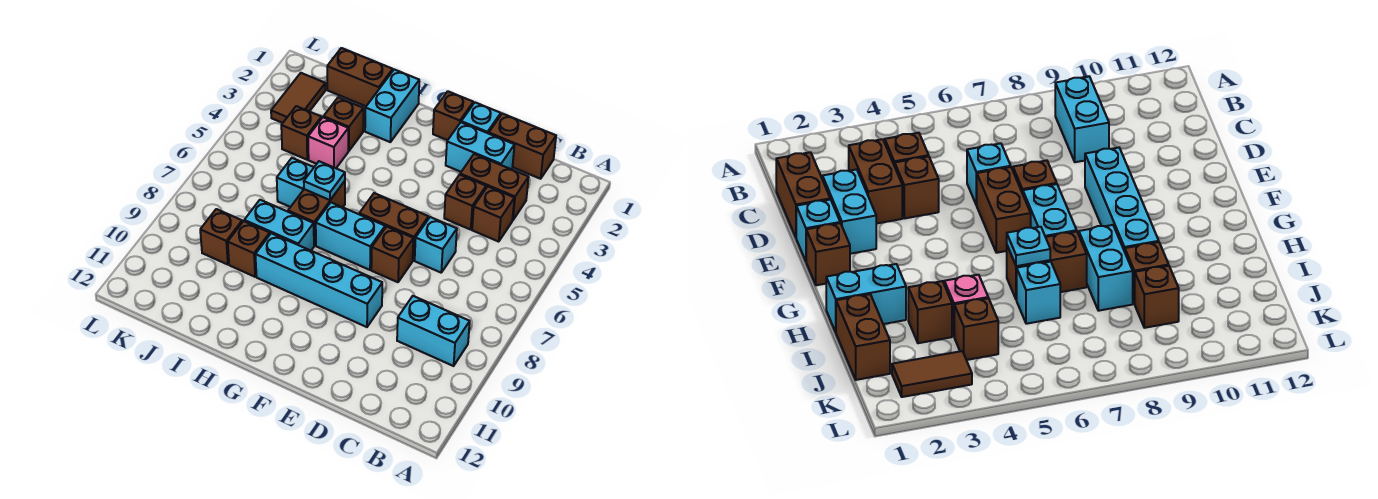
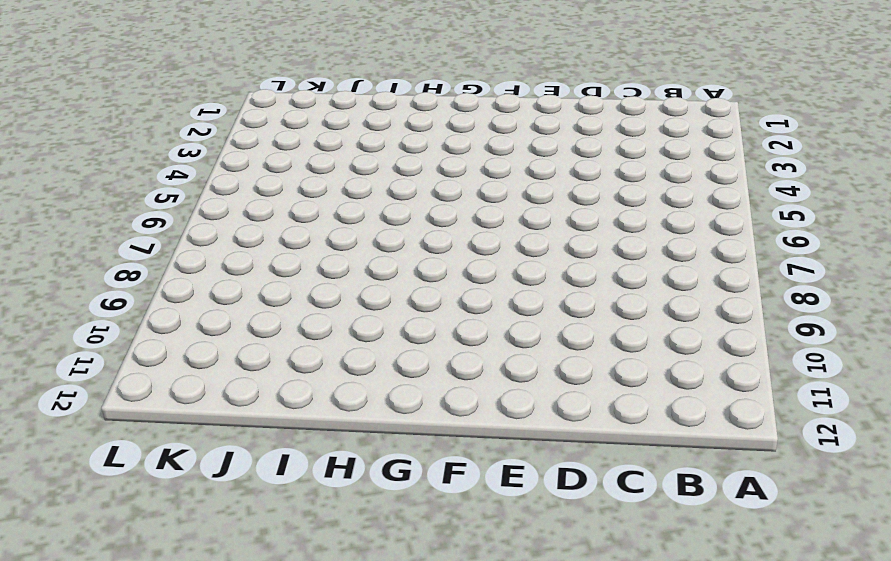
none -> cyan 1x2 brick [397,296,470,366]
none -> brown 1x2 brick [489,114,556,179]
none -> brown 1x2 brick [460,154,529,220]

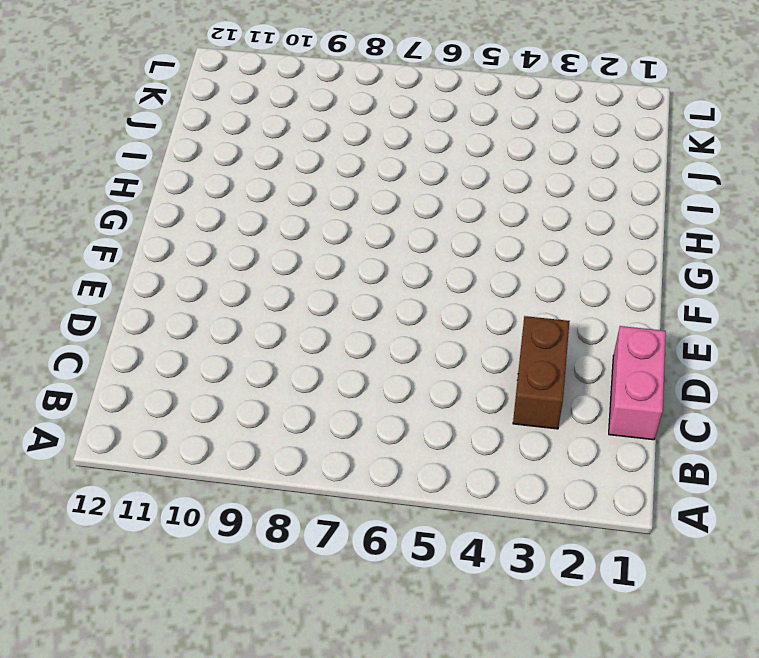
pink 1x2 brick [609,326,666,440] -> brown 1x2 brick [489,114,556,179]
none -> cyan 1x2 brick [397,296,470,366]
none -> brown 1x1 brick [472,187,514,242]
none -> cyan 1x2 brick [446,122,514,172]

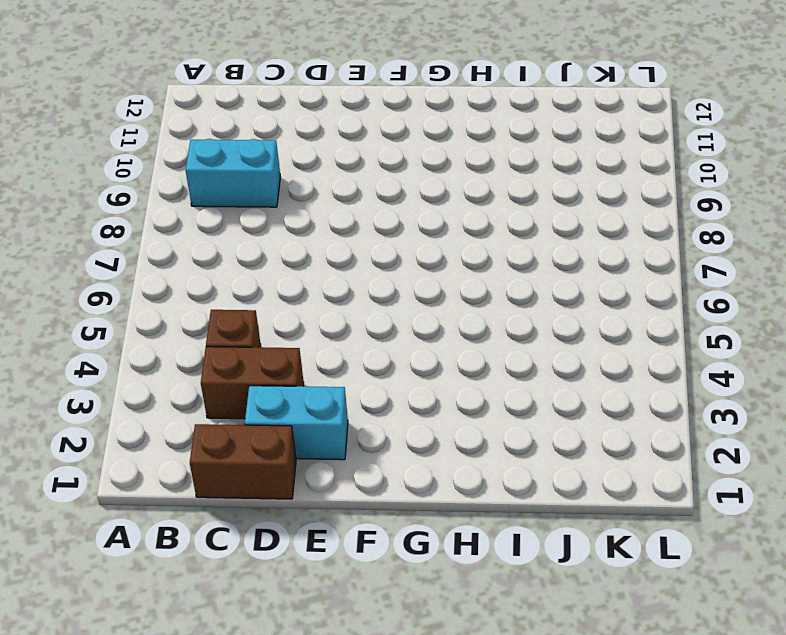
none -> brown 1x1 brick [444,175,486,230]
none -> cyan 1x1 brick [415,217,457,273]
none -> cyan 1x1 brick [461,103,501,133]

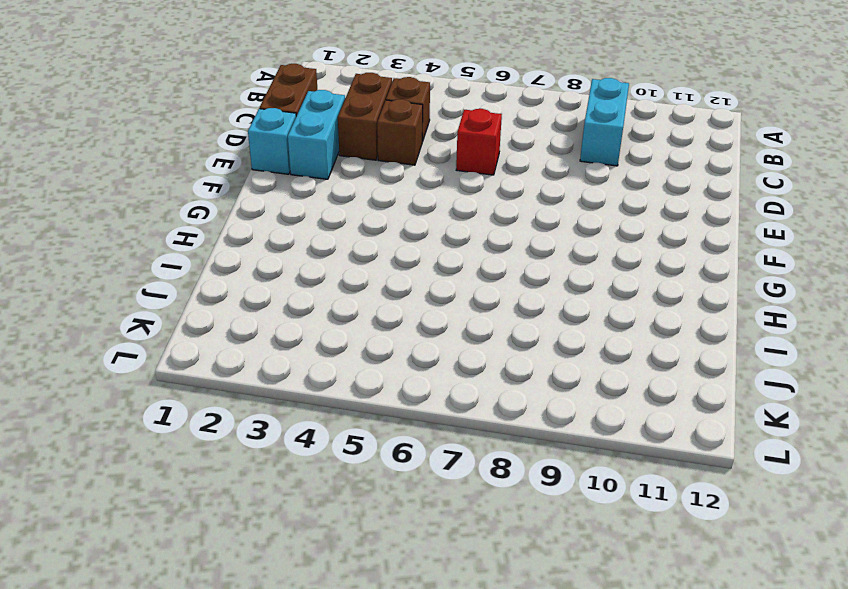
red 1x1 brick [456,109,502,175] -> cyan 1x1 brick [415,217,457,273]
none -> brown 1x2 brick [359,193,429,260]
none -> brown 1x1 brick [371,227,413,282]
none -> cyan 1x4 brick [255,233,382,327]

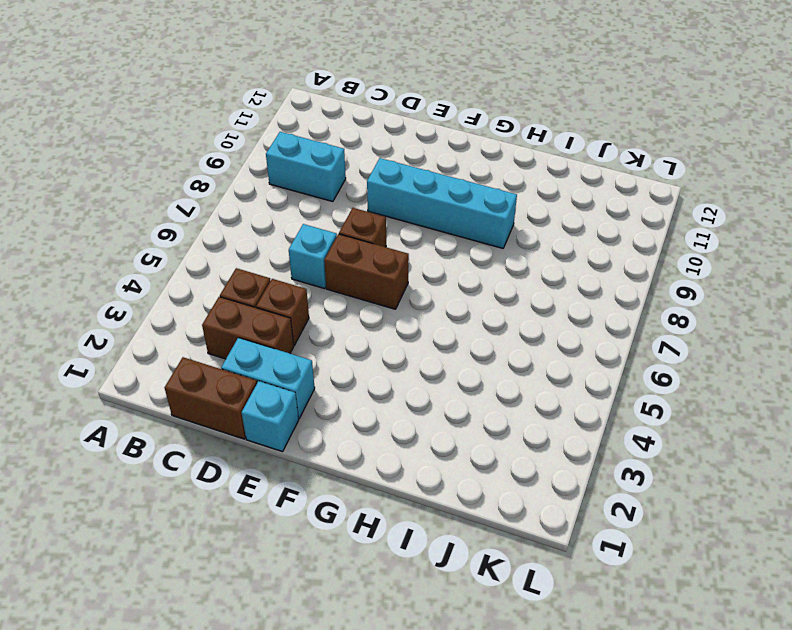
none -> brown 1x1 brick [433,91,473,140]
none -> cyan 1x2 brick [316,202,385,270]
none -> cyan 1x2 brick [365,70,419,142]

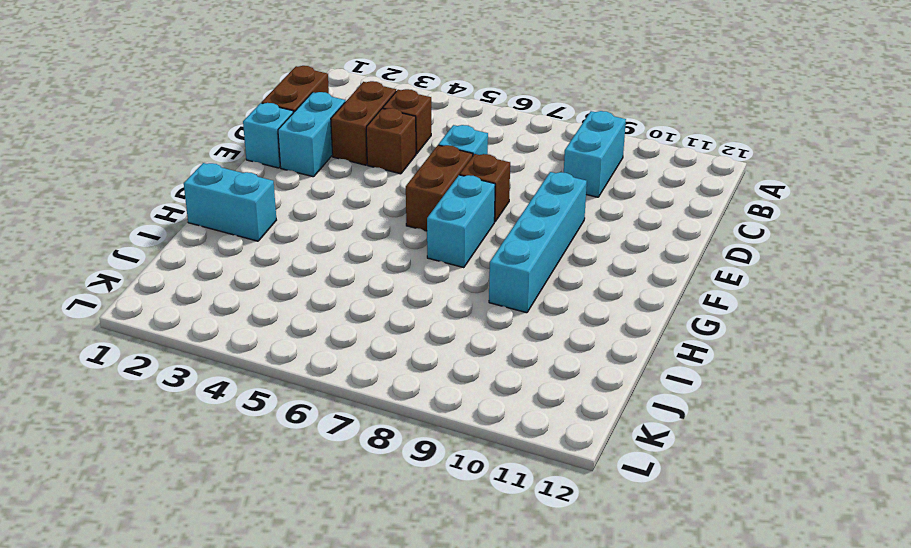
none -> brown 1x1 brick [433,91,473,140]
none -> brown 1x2 brick [288,181,345,246]
none -> cyan 1x2 brick [244,200,314,251]

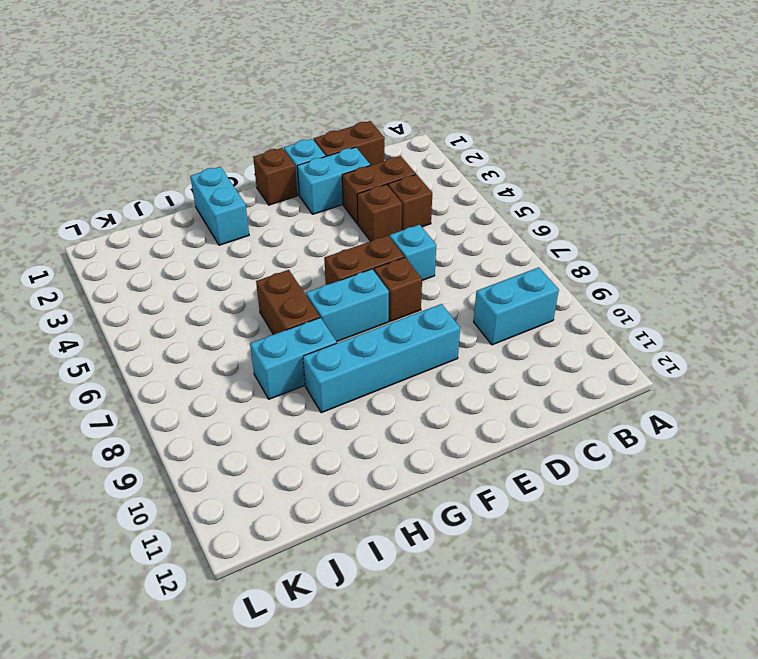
none -> brown 1x2 brick [327,48,393,106]
none -> brown 1x1 brick [324,97,363,151]
none -> pink 1x1 brick [308,117,348,168]

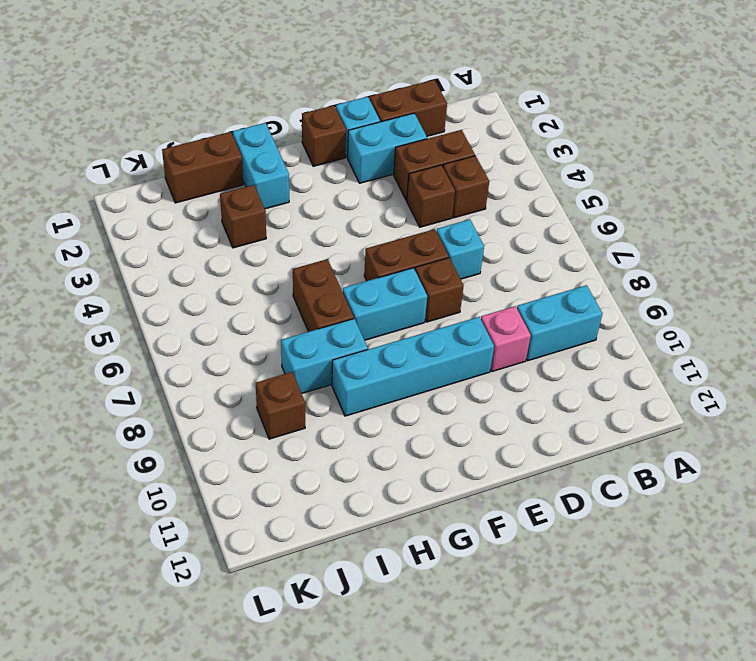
pink 1x1 brick [481,306,531,372] -> pink 1x1 brick moved to [308,117,348,168]
none -> cyan 1x1 brick [277,158,314,207]
none -> brown 1x1 brick [228,221,270,277]
none -> brown 1x1 brick [281,106,322,160]

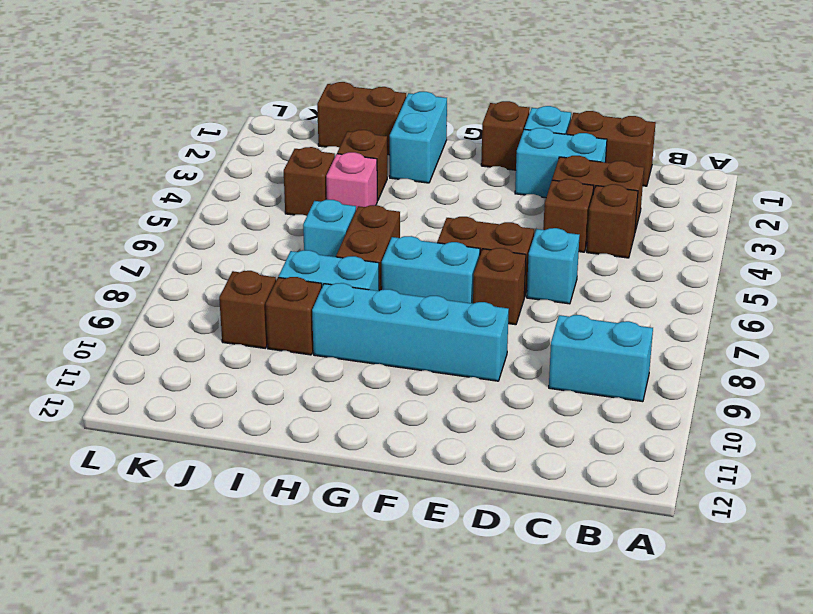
none -> brown 1x2 tile [271,73,325,123]
none -> cyan 1x1 plate [304,161,345,200]

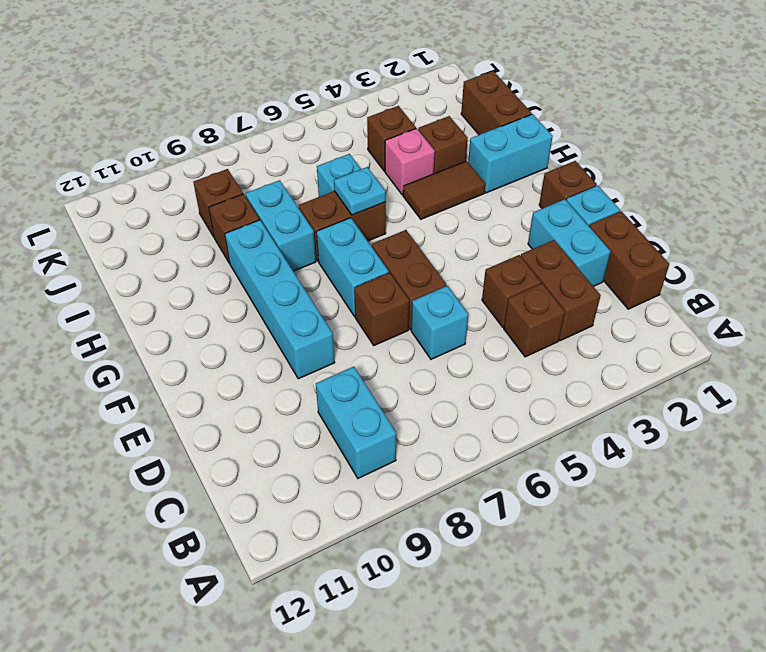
brown 1x2 tile [403,161,485,219] -> brown 1x2 tile moved to [271,73,325,123]

